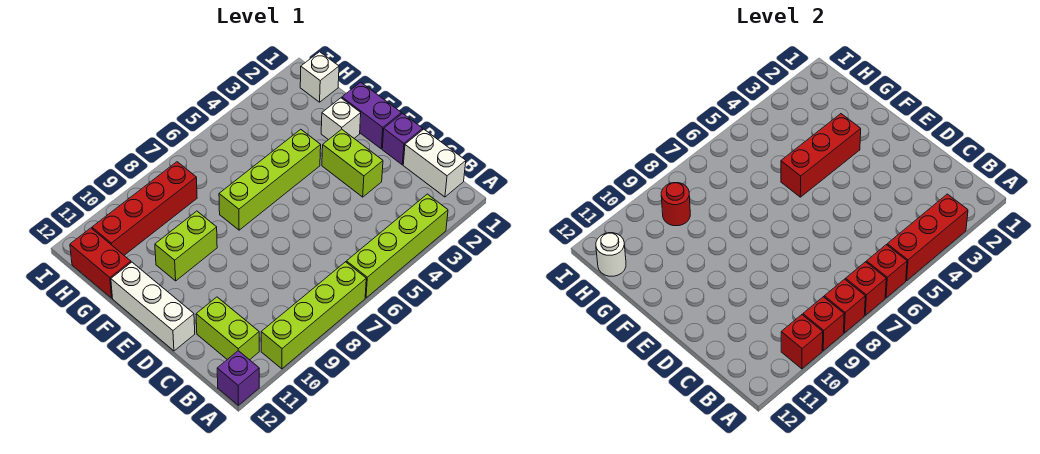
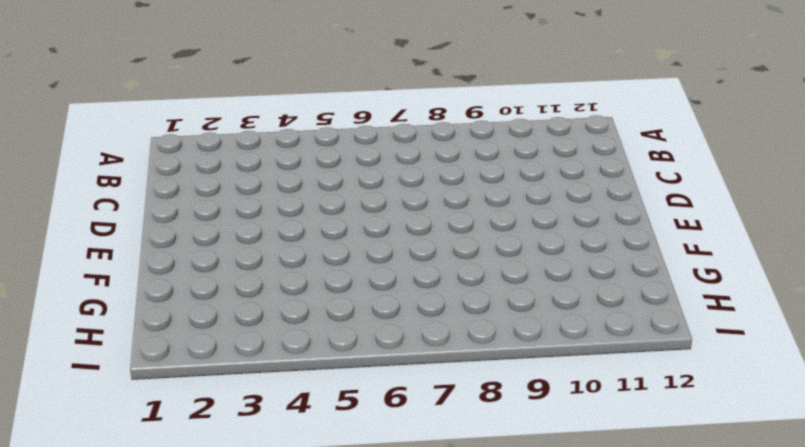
none -> lime 1x4 brick [346,194,448,298]
none -> lime 1x4 brick [261,262,366,369]
none -> purple 1x1 brick [217,351,259,405]

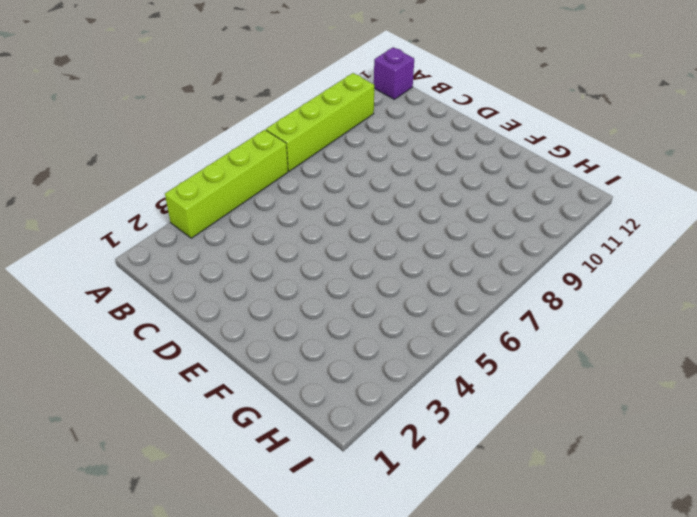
none -> white 1x2 brick [403,129,466,197]
none -> lime 1x2 brick [196,297,259,360]
none -> purple 1x1 brick [382,113,423,165]

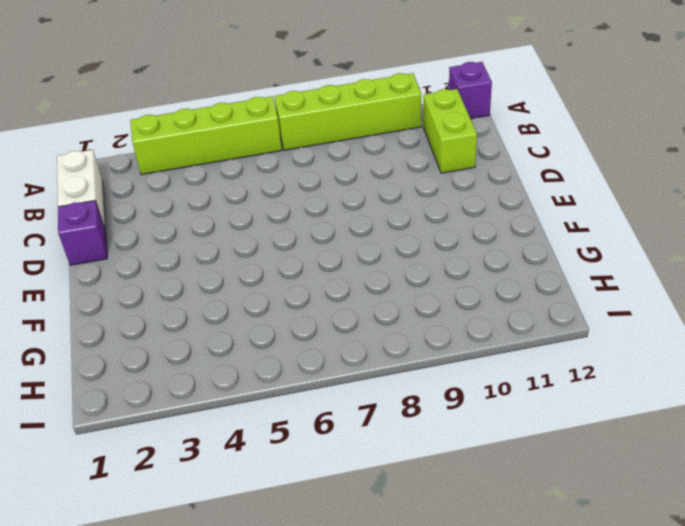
none -> lime 1x2 brick [322,129,383,197]
none -> white 1x3 brick [111,262,195,351]
none -> purple 1x2 brick [342,82,401,149]

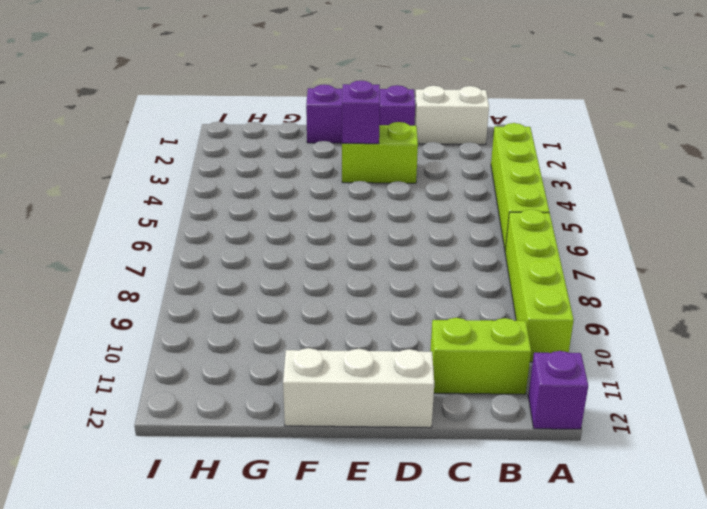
purple 1x1 brick [342,81,380,144] -> none
none -> white 1x1 brick [321,98,361,140]
none -> lime 1x4 brick [219,129,321,230]
none -> lime 1x2 brick [155,211,217,281]

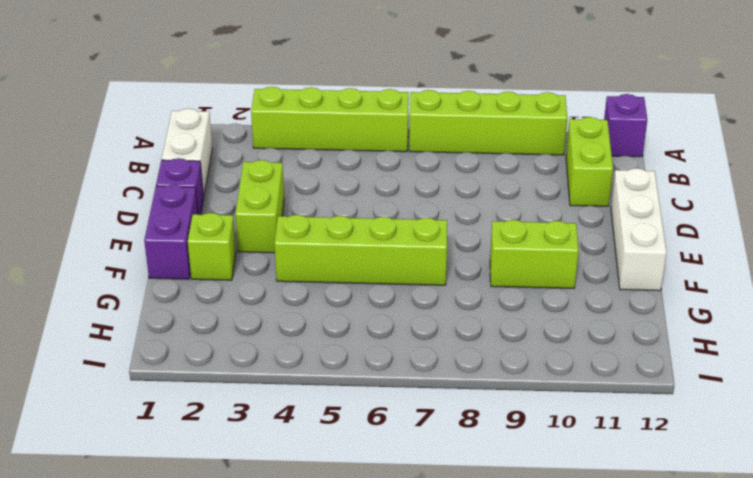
lime 1x1 brick [188,213,236,280] -> white 1x1 brick [321,98,361,140]
none -> red 1x2 brick [70,228,131,298]
none -> white 1x1 brick [300,52,339,102]
none -> red 1x4 brick [92,162,197,255]

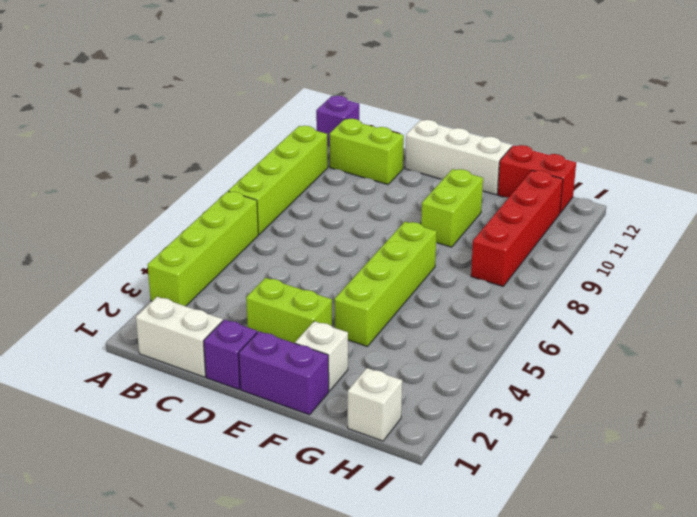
none -> red 1x3 brick [887,194,968,281]
none -> red 1x1 brick [866,245,907,298]
none -> red 1x1 brick [845,262,886,315]

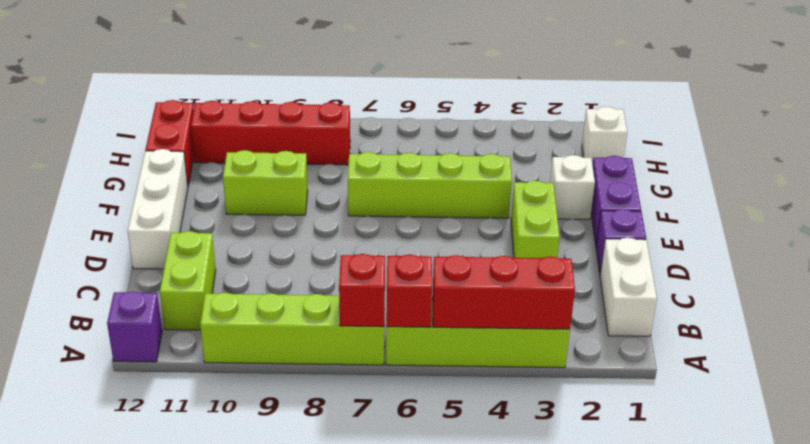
none -> red 1x1 brick [824,279,865,333]
none -> red 1x1 brick [803,297,844,351]
none -> red 1x1 brick [781,315,823,369]

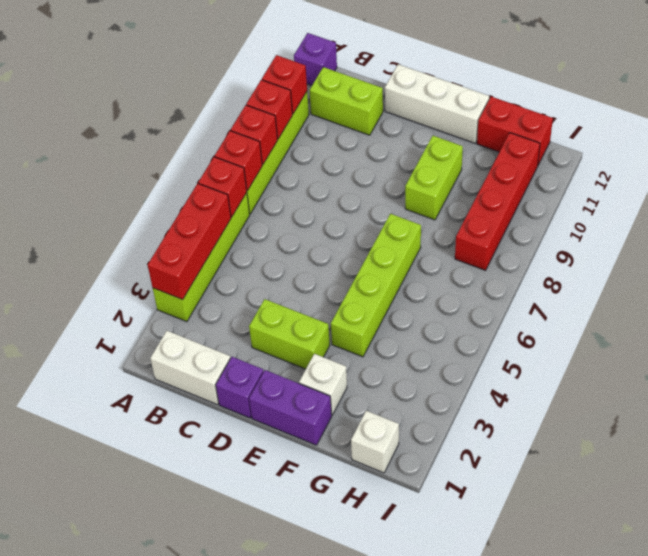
none -> red 1x3 brick [781,114,861,197]
none -> red 1x1 round brick [661,183,690,226]
none -> white 1x1 round brick [596,233,626,276]

